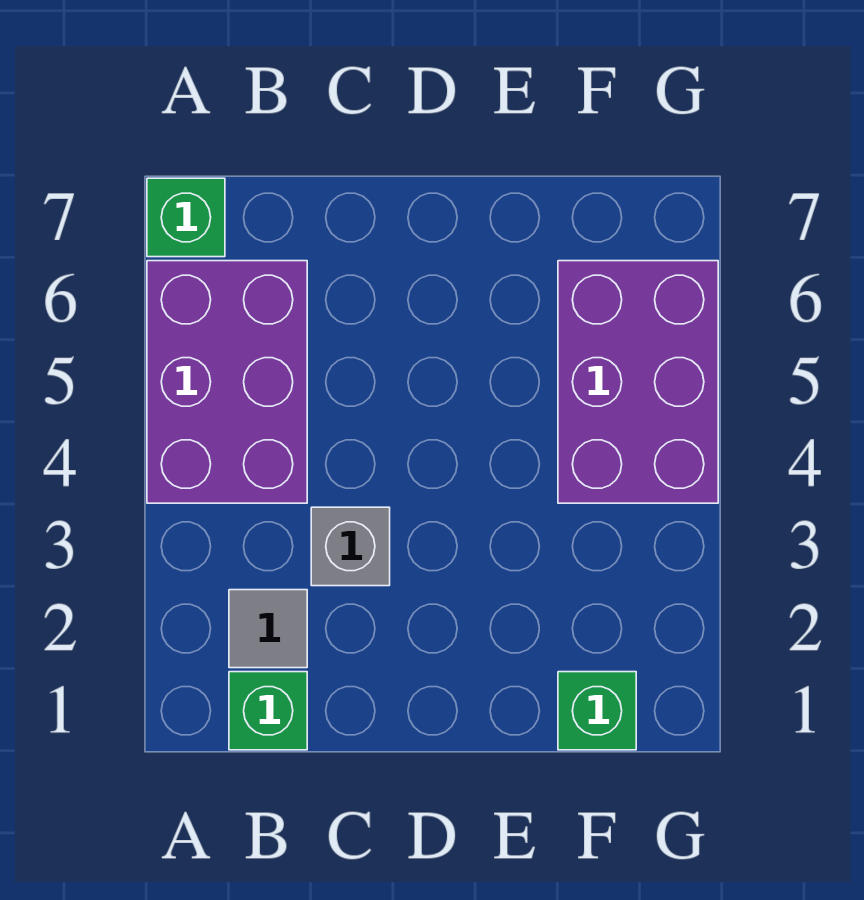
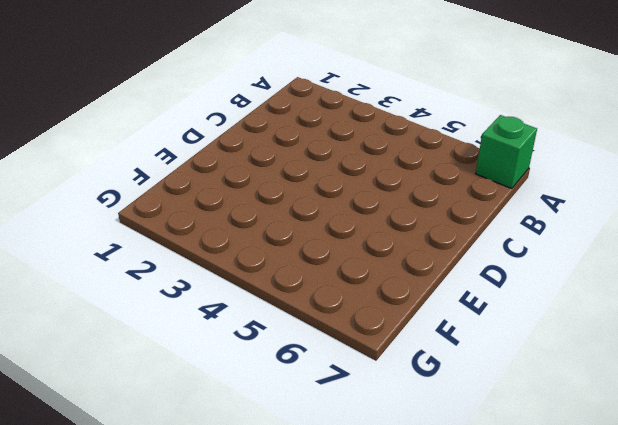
none -> purple 2x3 brick [147,261,307,503]
none -> green 1x1 brick [229,672,307,750]

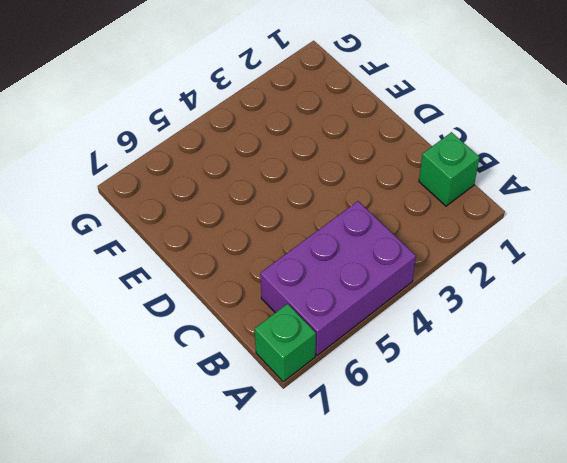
none -> grey 1x1 tile [229,590,307,668]
none -> grey 1x1 brick [311,507,390,586]

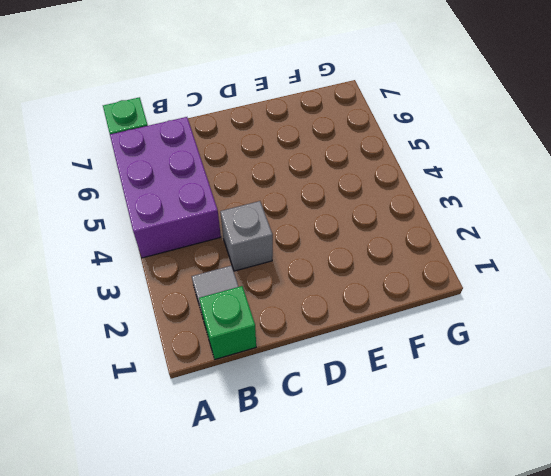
none -> green 1x1 brick [558,672,636,750]
none -> purple 2x3 brick [558,261,718,503]

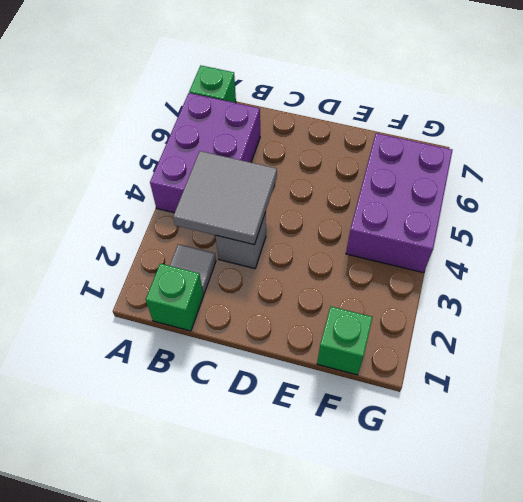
grey 2x2 tile [173,151,277,245] -> none

